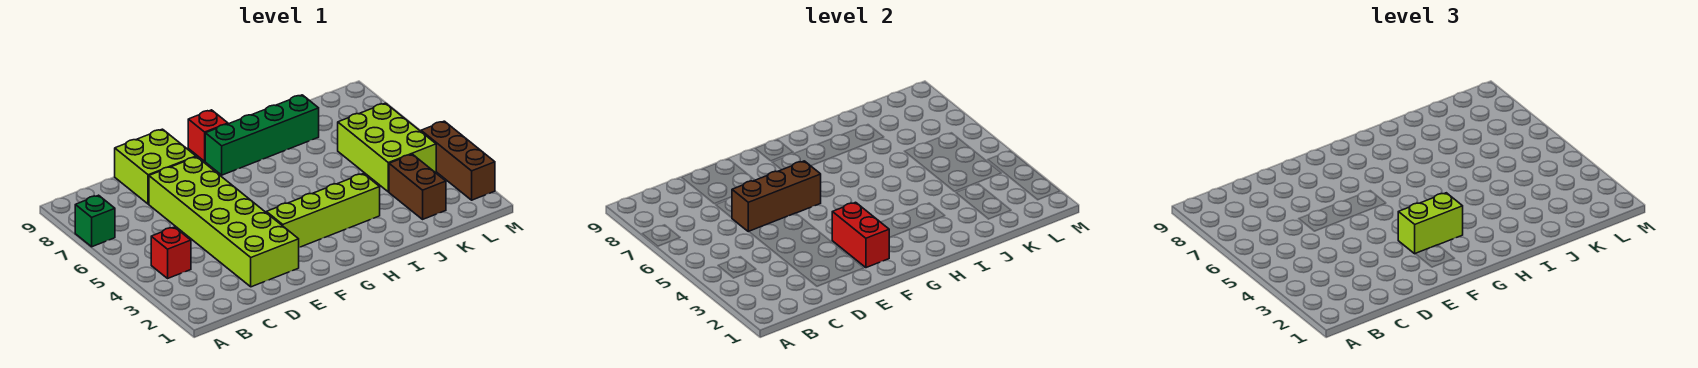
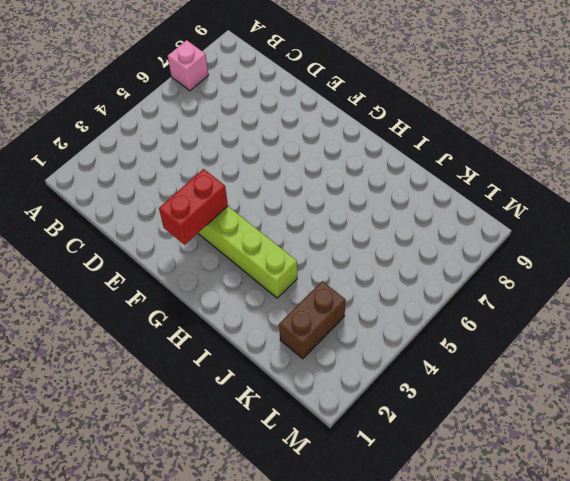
pink 1x1 brick [168,40,208,91] -> green 1x1 brick [75,195,115,247]
none -> red 1x1 brick [151,227,191,278]
none -> lime 2x6 brick [149,157,299,287]
none -> lime 2x2 brick [115,129,196,204]

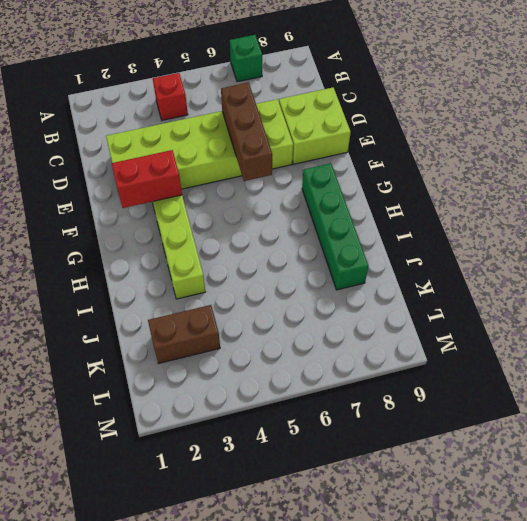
none -> red 1x1 brick [188,110,228,161]
none -> lime 2x3 brick [338,103,436,192]
none -> brown 1x3 brick [421,121,495,200]

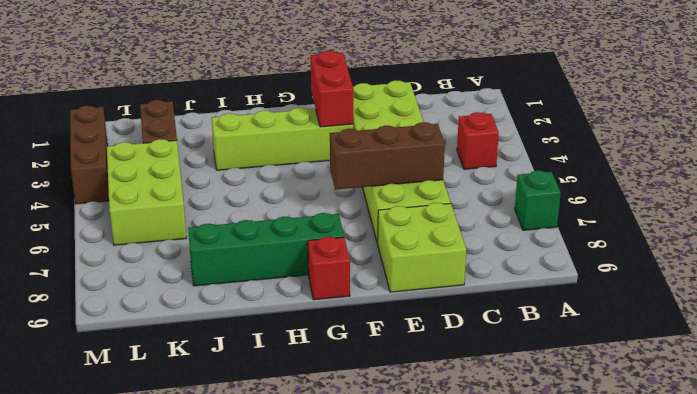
none -> lime 1x2 brick [1398,193,1463,254]

